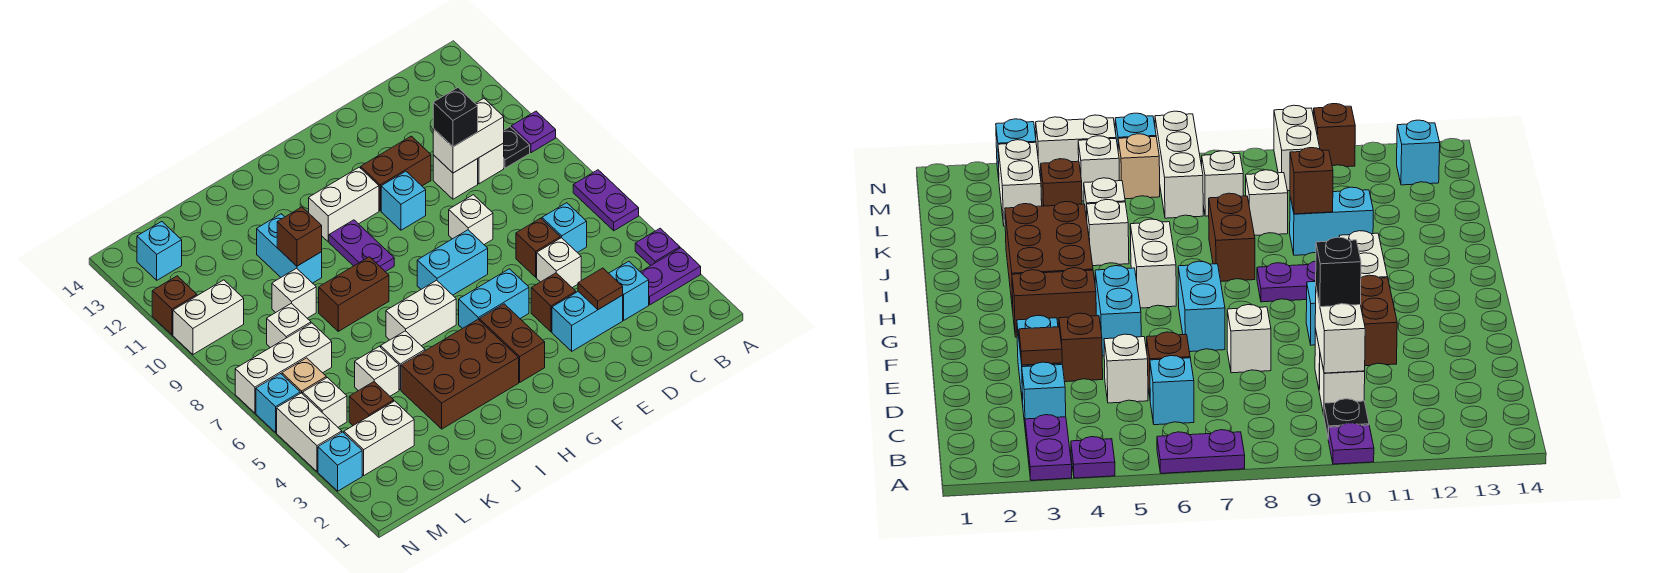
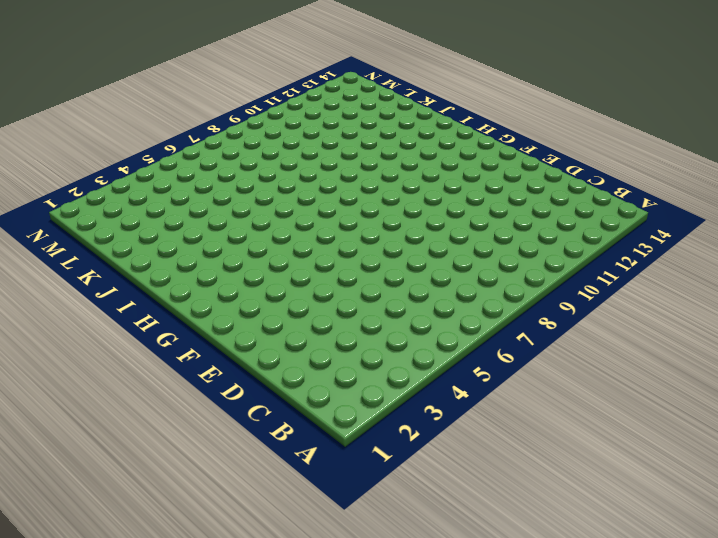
none -> purple 1x2 plate [641,248,701,305]
none -> purple 1x1 plate [635,228,680,266]
none -> purple 1x2 plate [573,170,639,231]
none -> purple 1x1 plate [511,111,556,153]

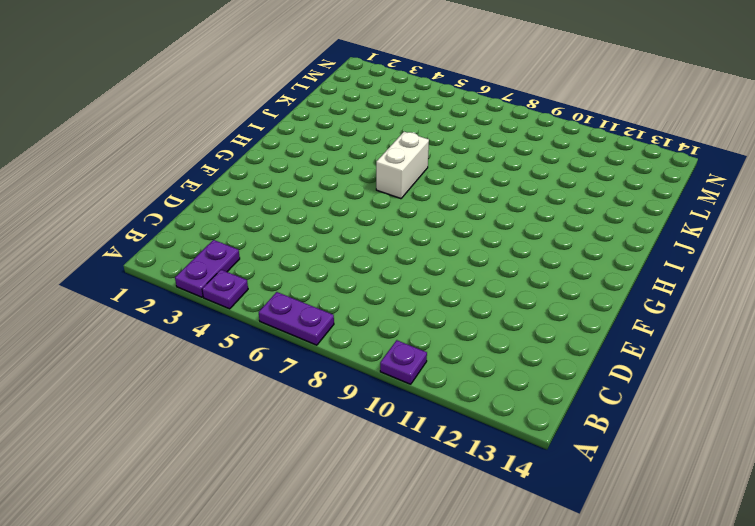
none -> black 1x1 plate [504,127,530,168]
none -> cyan 1x1 brick [609,261,649,320]
none -> cyan 1x1 brick [542,203,587,253]
none -> white 1x1 brick [478,143,504,184]

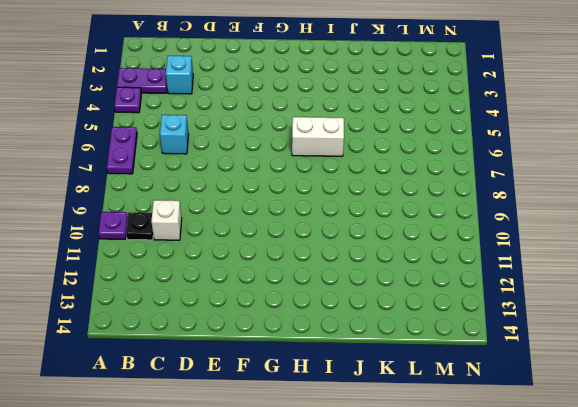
none -> cyan 1x2 brick [552,292,623,351]
none -> white 1x1 brick [537,238,581,288]
none -> brown 1x1 brick [516,218,560,277]
none -> white 1x1 brick [433,155,478,199]

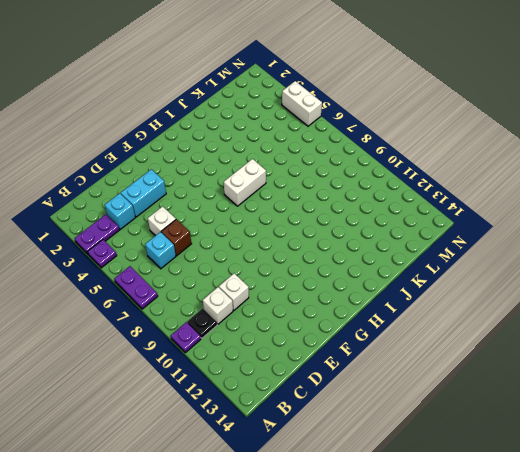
none -> brown 1x1 brick [531,273,576,332]
none -> white 1x1 brick [449,195,493,244]
none -> brown 1x2 brick [361,136,431,211]
none -> cyan 1x2 brick [459,269,529,329]

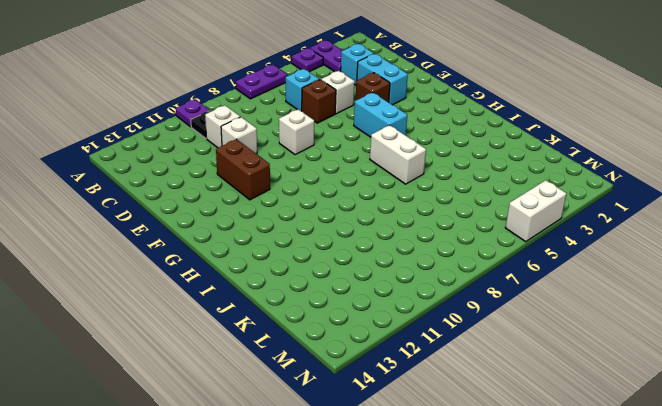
none -> cyan 1x2 brick [417,230,488,295]
none -> cyan 1x1 brick [381,171,426,230]
none -> brown 1x2 brick [479,304,545,382]
none -> white 1x2 brick [309,167,379,242]

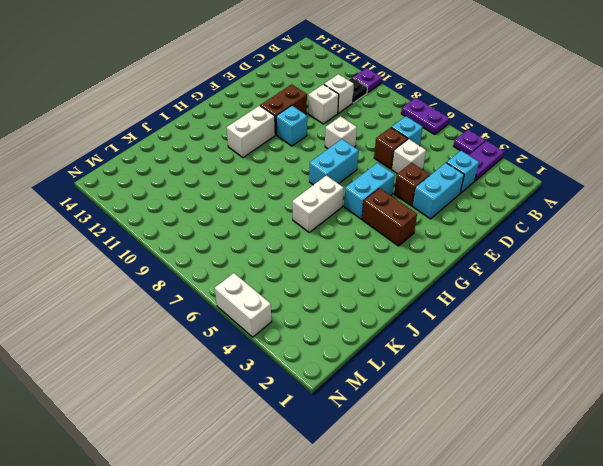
none -> brown 2x3 brick [401,320,519,429]
none -> purple 1x2 plate [329,220,394,272]
none -> brown 1x2 brick [319,257,389,331]
none -> white 1x1 brick [381,331,425,390]

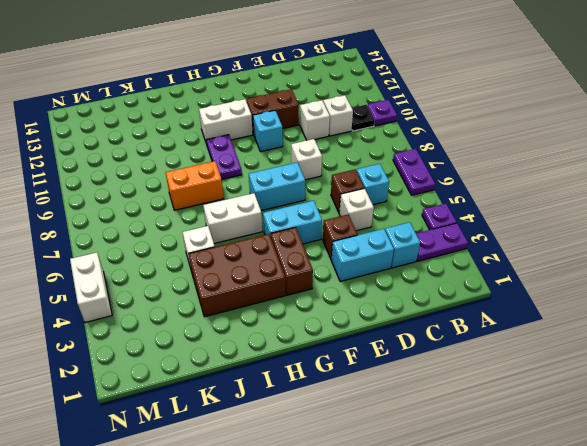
orange 1x2 brick [166,161,224,210] -> brown 1x2 brick [319,257,389,331]
none -> cyan 1x2 brick [257,214,322,283]
none -> white 1x1 brick [355,346,399,396]
none -> white 1x1 brick [272,268,316,318]
none -> white 1x2 brick [344,401,414,475]

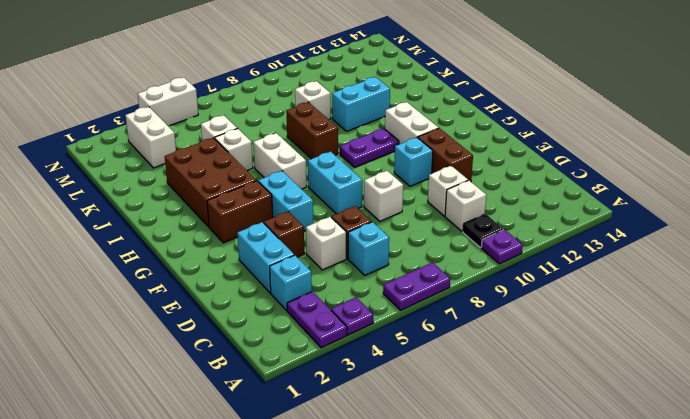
none -> brown 1x1 brick [349,382,394,426]
none -> white 1x3 brick [235,323,332,413]
none -> white 1x1 brick [267,303,311,348]
none -> white 1x1 brick [303,378,347,427]

